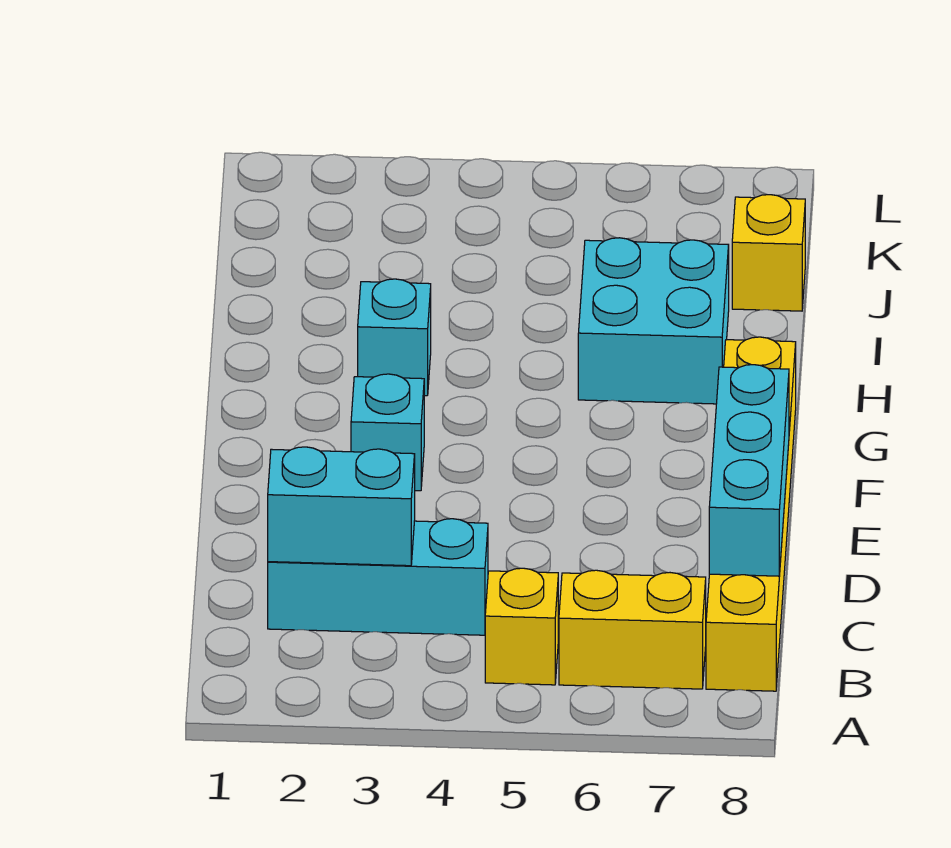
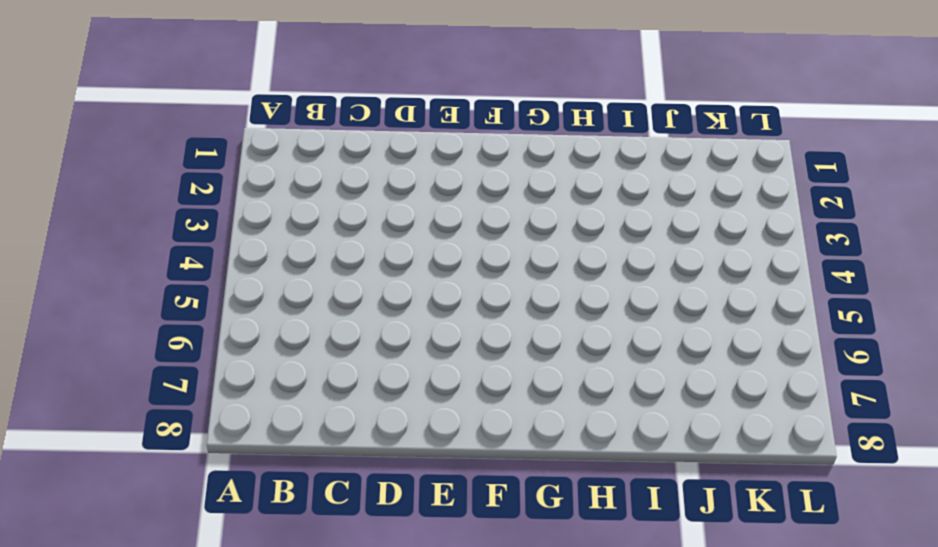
none -> yellow 1x1 brick [485,568,558,685]
none -> yellow 1x2 brick [559,570,706,689]

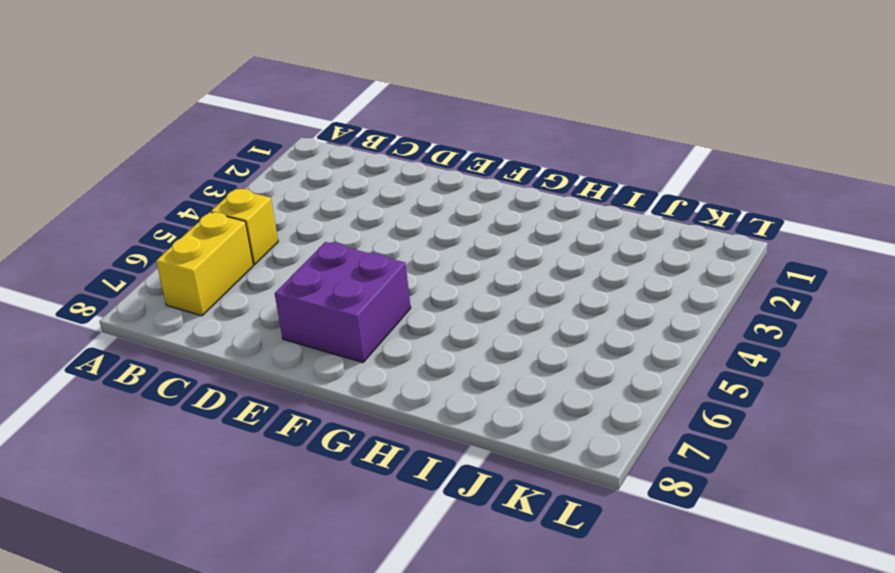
purple 2x2 brick [275,242,411,362] -> none
none -> yellow 1x6 brick [706,337,796,691]
none -> cyan 1x3 brick [268,519,488,635]

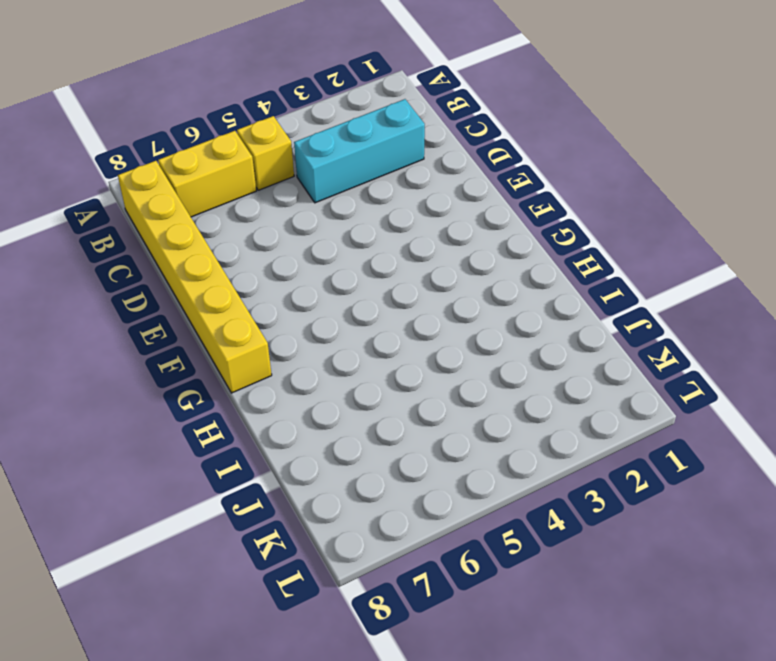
none -> cyan 1x1 brick [351,374,424,491]
none -> cyan 1x1 brick [358,279,431,396]

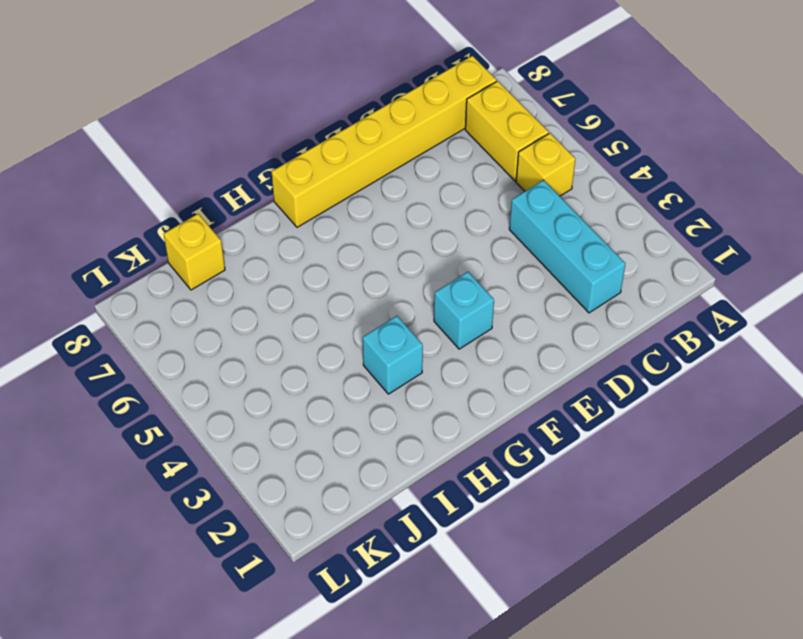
none -> cyan 2x2 brick [578,238,729,404]
none -> cyan 1x2 brick [268,447,415,566]

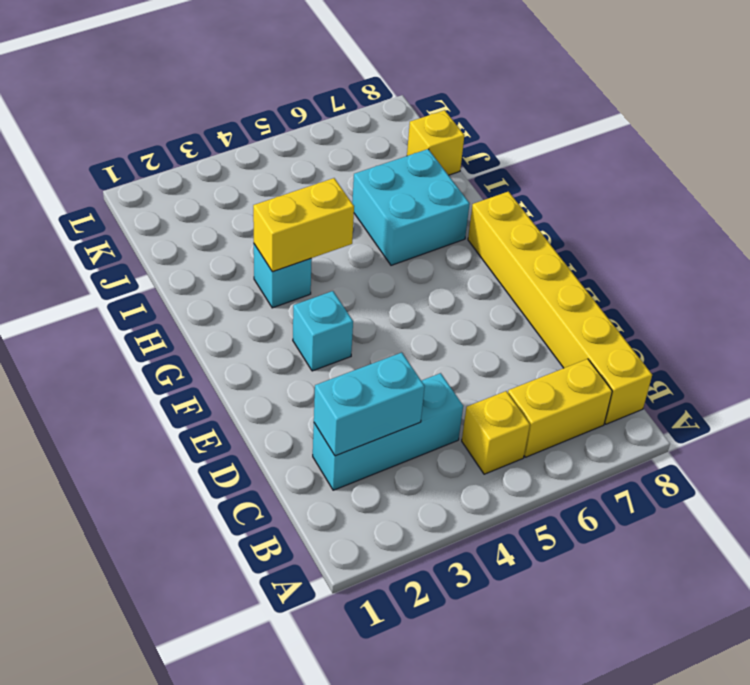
yellow 1x2 brick [253,178,354,272] -> none
none -> cyan 1x3 brick [709,365,789,576]

